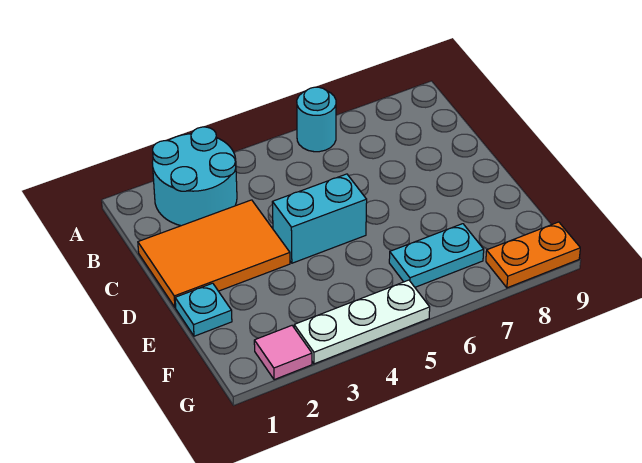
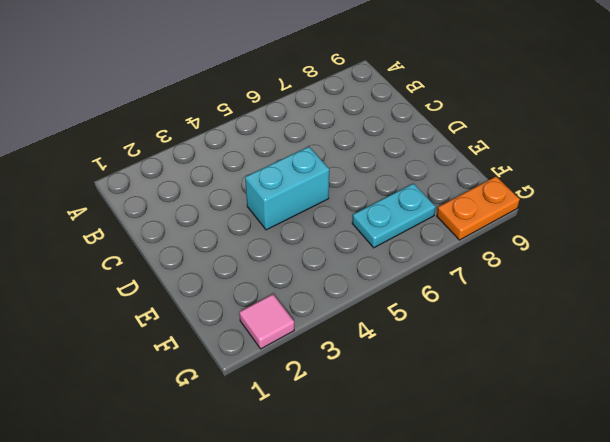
none -> cyan 2x2 round brick [152,127,237,226]
none -> cyan 1x1 round brick [297,87,336,152]

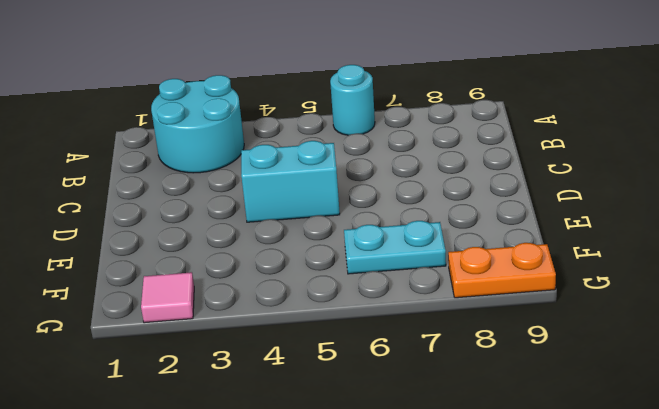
none -> orange 2x3 tile [138,200,290,307]
none -> cyan 1x1 plate [175,283,232,336]

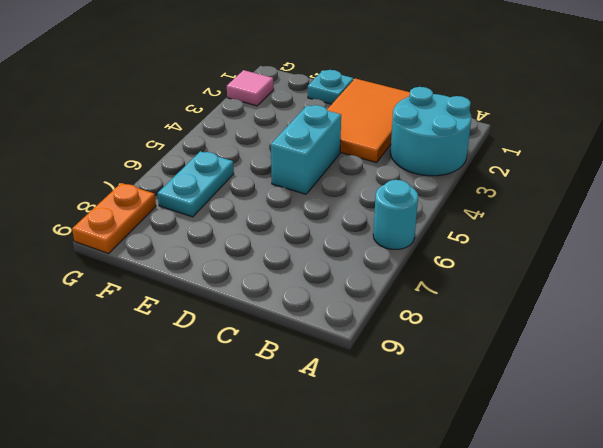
none -> white 1x3 plate [294,280,430,364]

